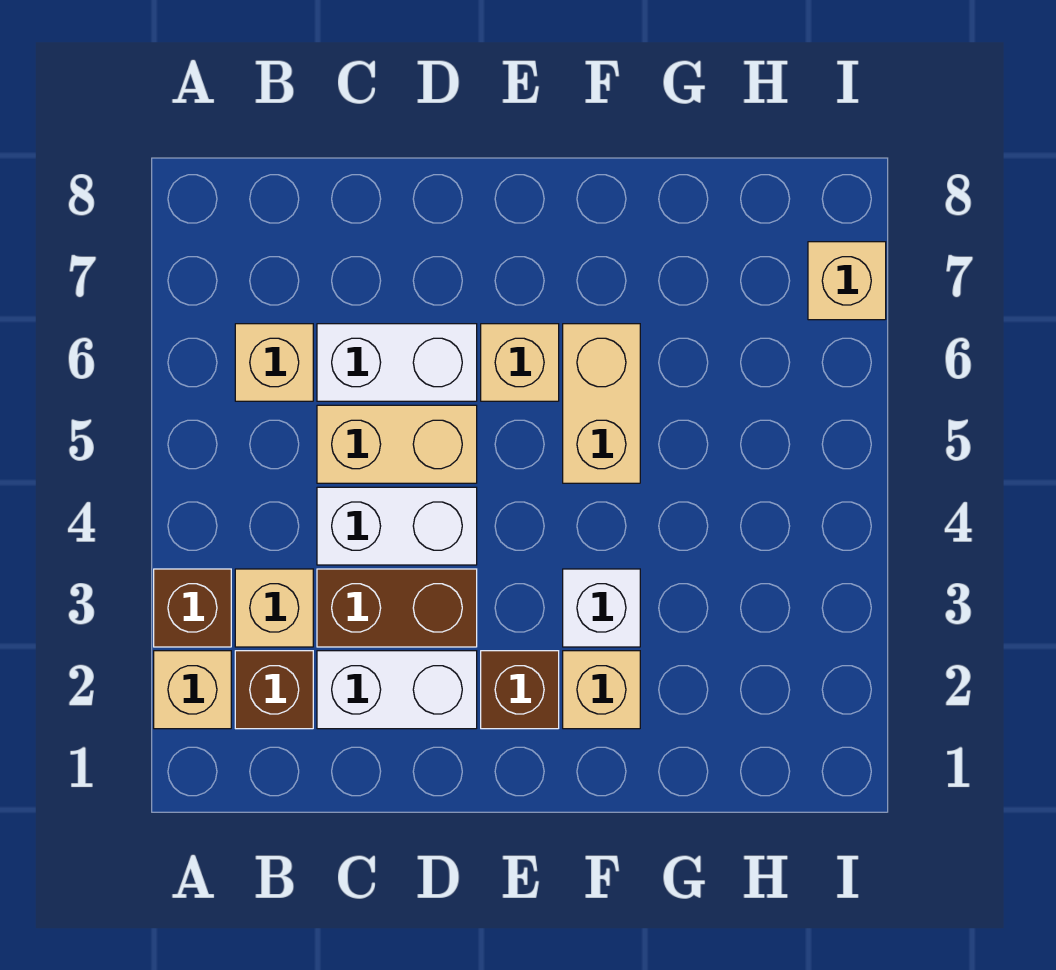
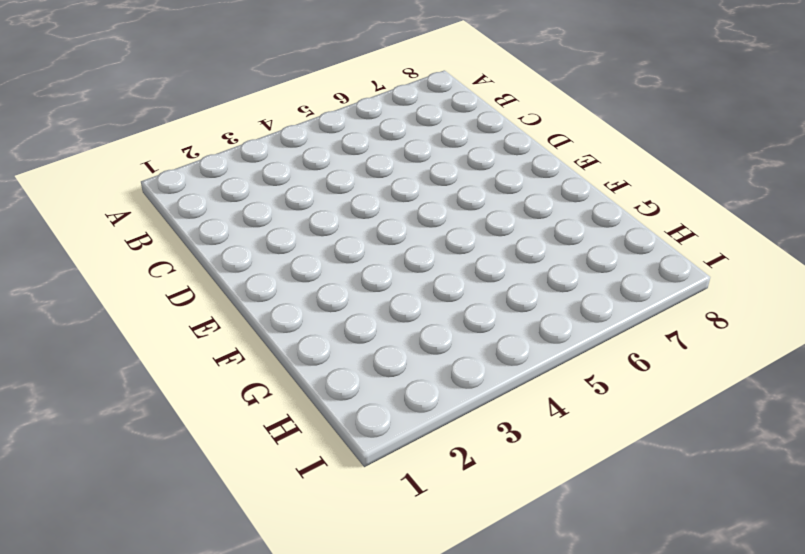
none -> tan 1x1 brick [154,651,231,729]
none -> brown 1x1 brick [154,569,231,647]
none -> brown 1x1 brick [235,651,313,729]

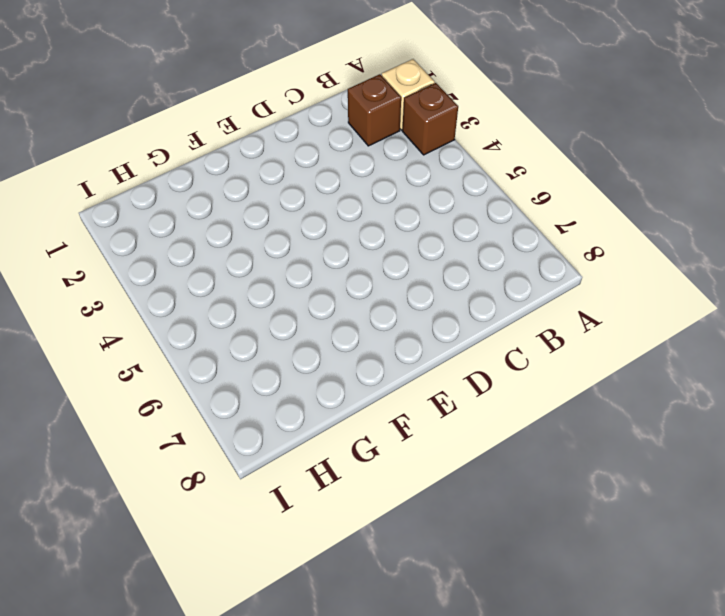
none -> tan 1x1 brick [235,569,313,647]
none -> tan 1x1 brick [235,324,313,401]
none -> white 1x2 brick [317,651,477,729]

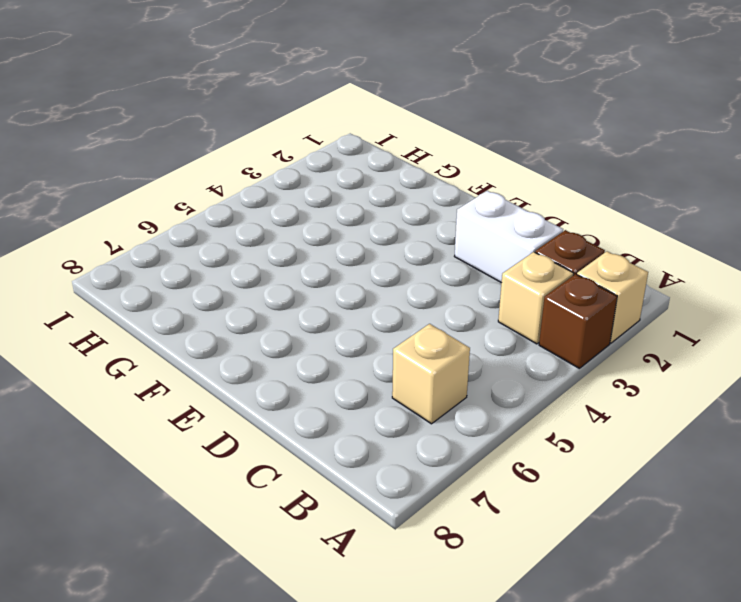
none -> brown 1x2 brick [317,569,477,647]
none -> white 1x2 brick [317,487,477,565]
none -> tan 1x2 brick [317,405,477,483]

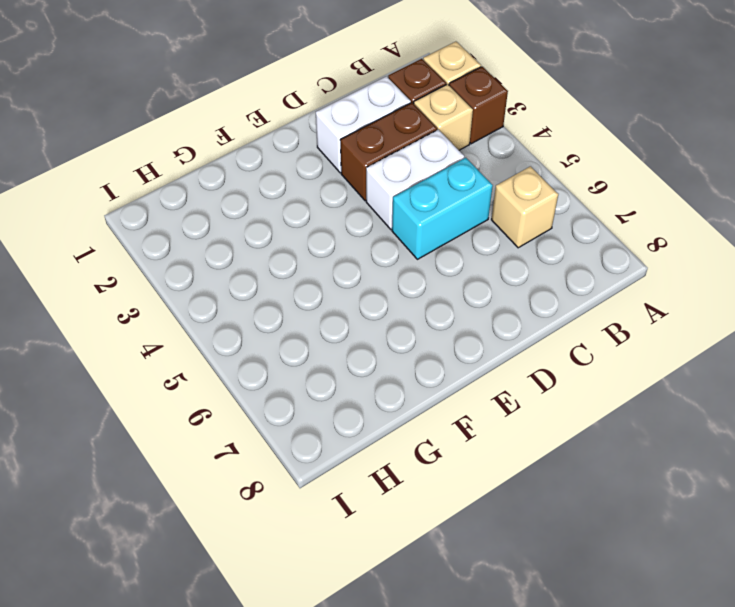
cyan 1x2 brick [392,158,493,259] -> tan 1x2 brick [317,405,477,483]
none -> white 1x2 brick [317,324,477,401]
none -> brown 1x1 brick [481,651,559,729]
none -> tan 1x1 brick [481,324,559,401]

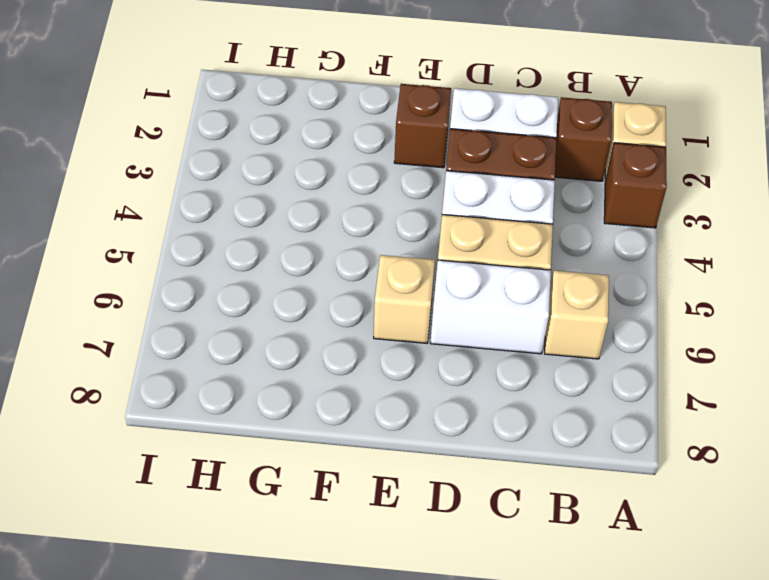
none -> tan 1x1 brick [235,569,313,647]
none -> tan 1x1 brick [563,651,640,729]
none -> white 1x1 brick [563,569,640,647]

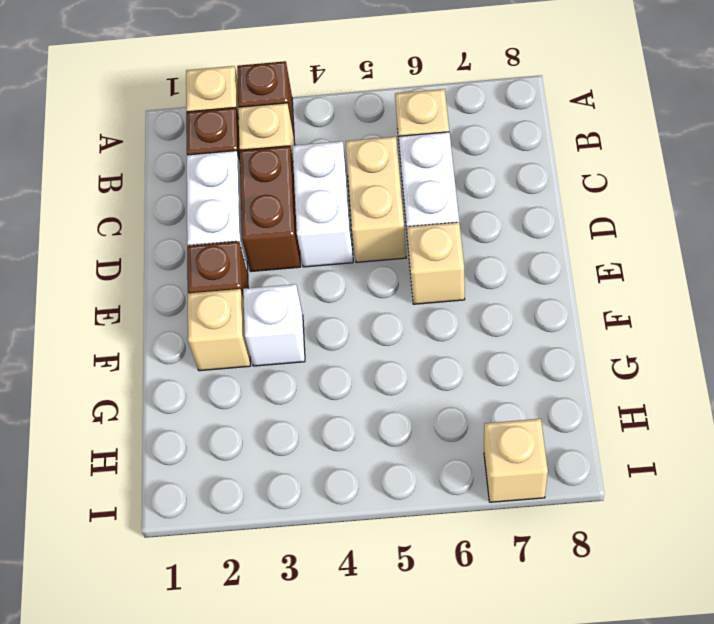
none -> tan 1x2 brick [563,324,640,483]

